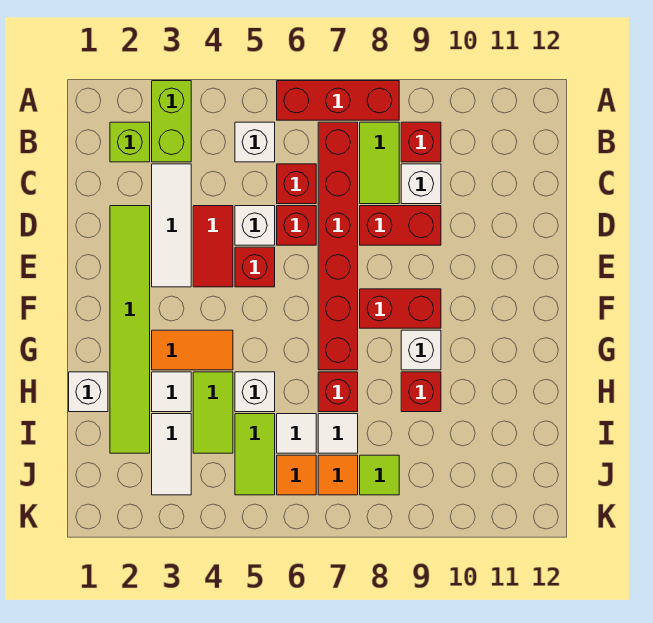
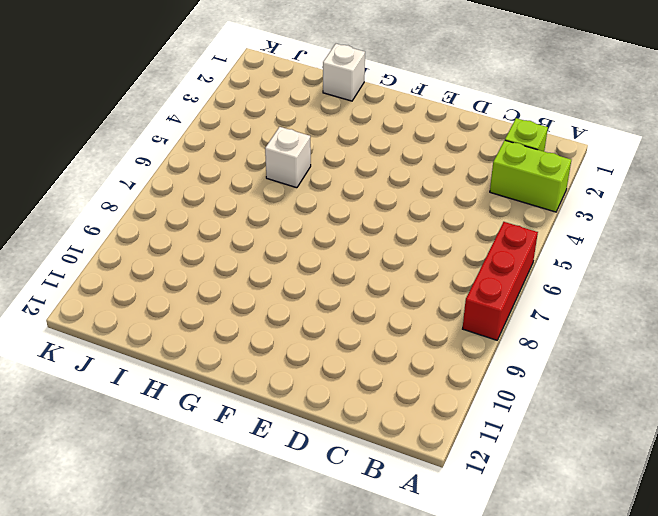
none -> white 1x1 brick [235,122,275,162]
none -> red 1x6 brick [318,122,358,370]
none -> lime 1x2 tile [360,122,399,204]
none -> red 1x1 brick [401,122,441,162]

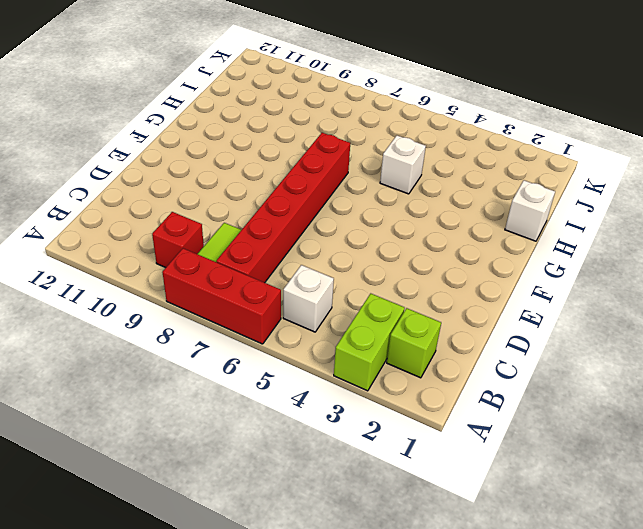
none -> white 1x3 tile [152,164,191,287]
none -> red 1x1 brick [277,164,316,204]
none -> white 1x1 brick [401,164,441,204]
none -> lime 1x6 tile [110,206,150,453]

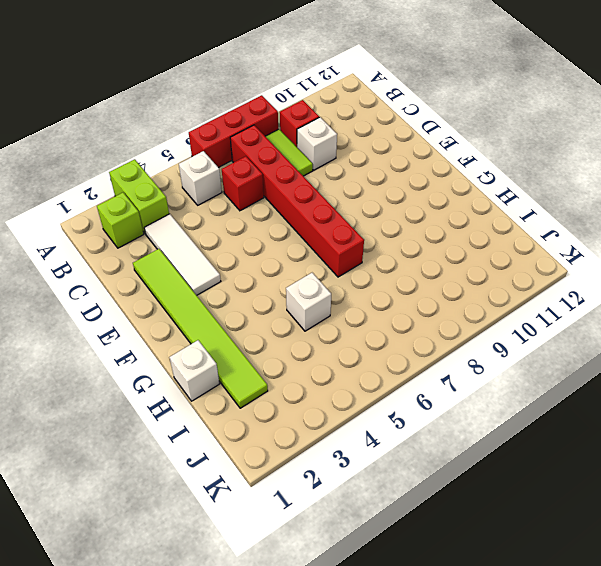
none -> red 1x2 tile [193,206,233,287]
none -> white 1x1 brick [235,206,275,245]
none -> red 1x1 brick [277,206,316,245]
none -> red 1x2 brick [360,206,441,245]

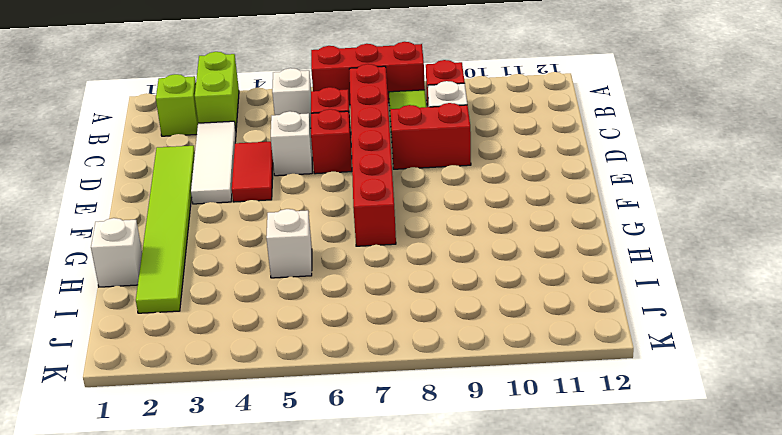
none -> red 1x1 brick [235,247,275,287]
none -> red 1x2 brick [360,289,441,328]
none -> orange 1x2 tile [152,330,233,370]
none -> white 1x1 brick [401,330,441,370]

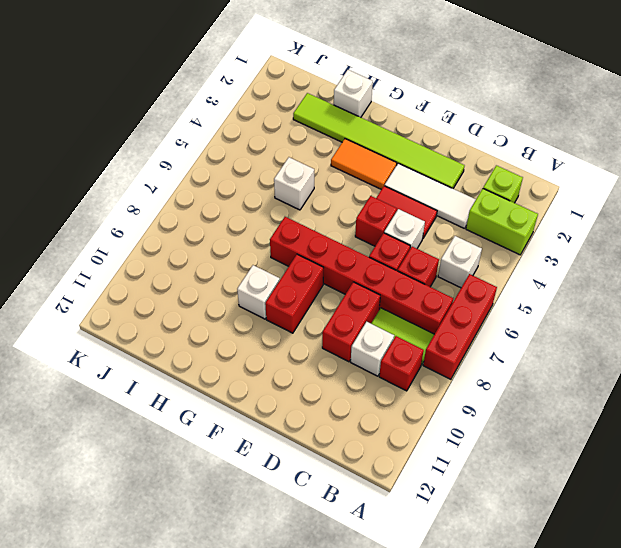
orange 1x2 tile [331,139,397,189] -> orange 1x2 tile turned to [152,330,233,370]
none -> white 1x1 tile [152,372,191,412]
none -> lime 1x2 tile [193,372,233,453]
none -> red 1x1 brick [318,372,358,412]
none -> red 1x1 brick [401,372,441,412]

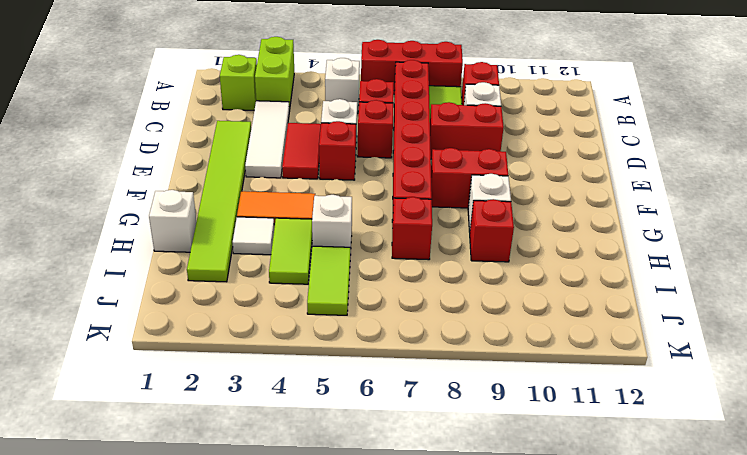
none -> white 1x2 tile [152,414,191,495]
none -> white 1x1 tile [277,414,316,453]
none -> white 1x1 tile [318,414,358,453]
none -> orange 1x1 tile [277,455,316,495]

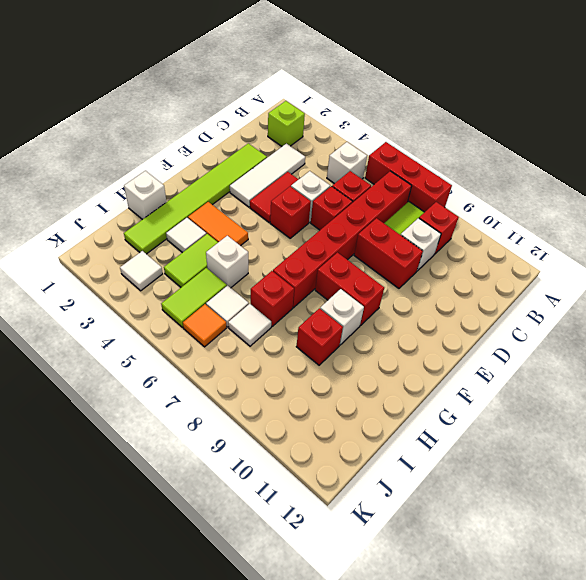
white 1x1 tile [120,251,163,291] -> white 1x2 tile [152,414,191,495]
none -> lime 1x2 brick [152,81,191,162]
none -> orange 1x1 tile [318,455,358,495]
none -> lime 1x1 tile [360,455,399,495]

